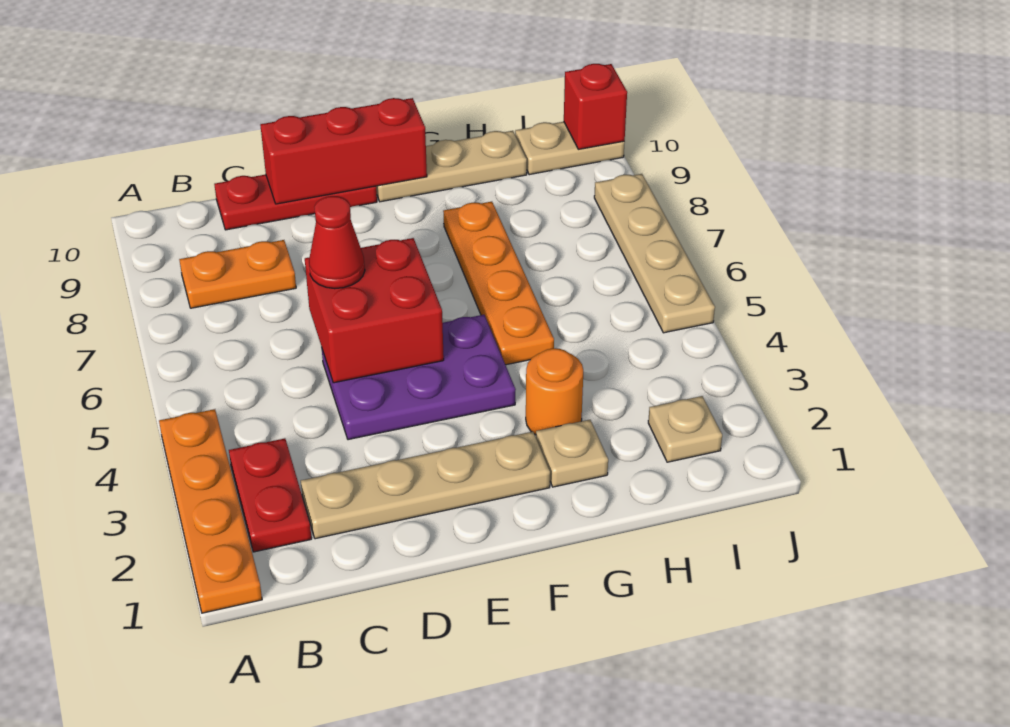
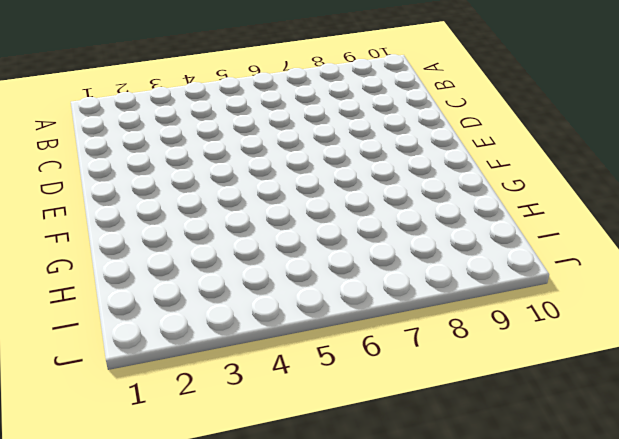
none -> orange 1x4 plate [159,409,262,613]
none -> red 1x2 plate [229,438,312,552]
none -> orange 1x2 plate [179,240,296,308]

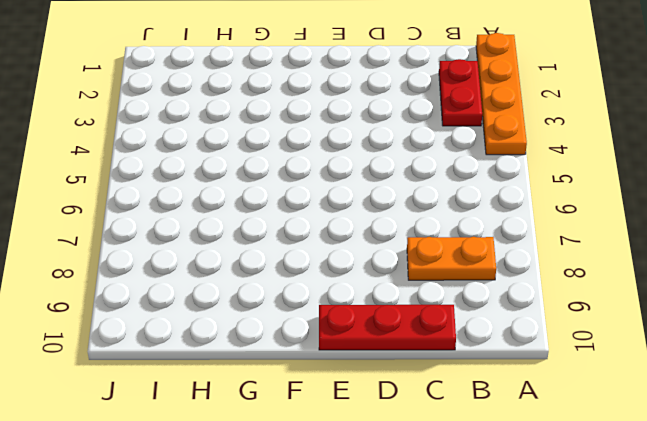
none -> tan 1x4 plate [301,432,550,539]
none -> purple 2x3 plate [322,315,516,440]
none -> tan 1x3 plate [376,131,527,202]

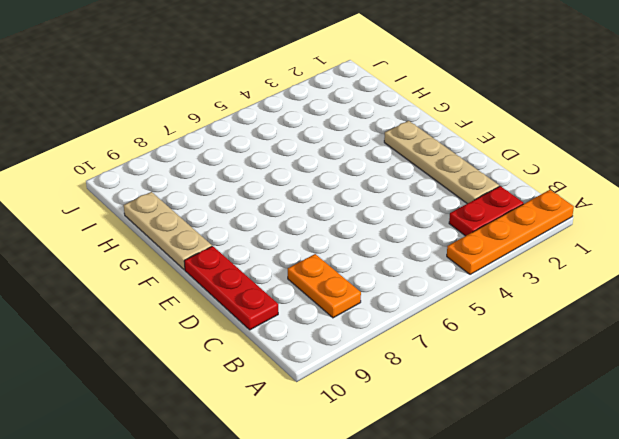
none -> purple 2x3 plate [322,315,516,440]
none -> tan 1x1 plate [536,420,608,487]
none -> orange 1x1 round brick [526,348,583,435]

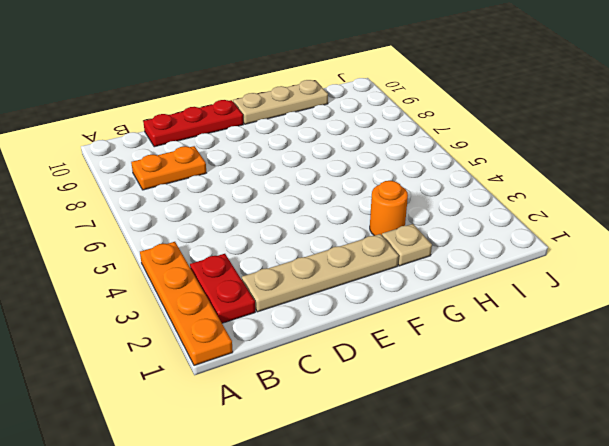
none -> purple 2x3 plate [322,315,516,440]
none -> orange 1x4 plate [443,202,554,365]
none -> tan 1x1 plate [648,396,722,462]

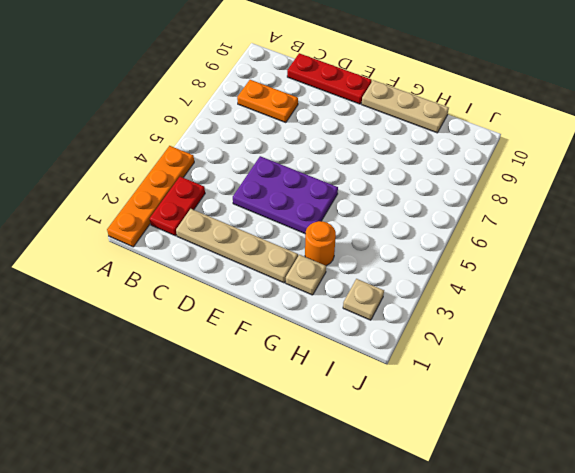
none -> orange 1x4 plate [443,202,554,365]
none -> tan 1x2 plate [515,122,625,175]
none -> tan 1x4 plate [594,174,715,333]

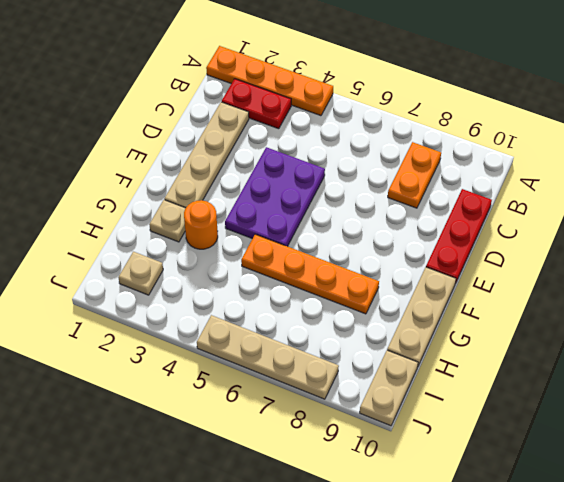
none -> red 2x2 brick [305,238,444,383]
none -> red 1x3 brick [260,98,427,204]
none -> red 1x1 brick [564,64,627,149]

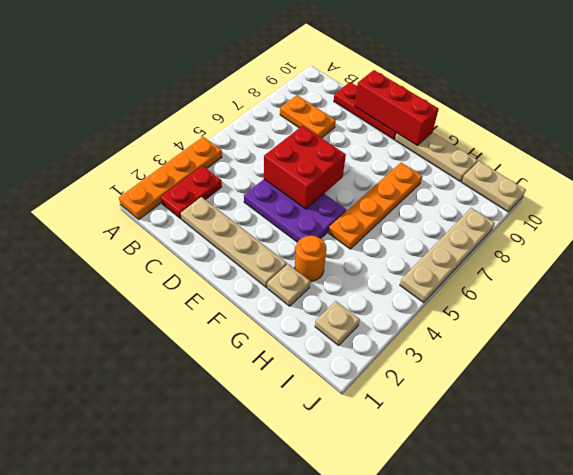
none -> red 1x1 brick [564,64,627,149]
none -> red 1x1 cone [309,196,365,289]

